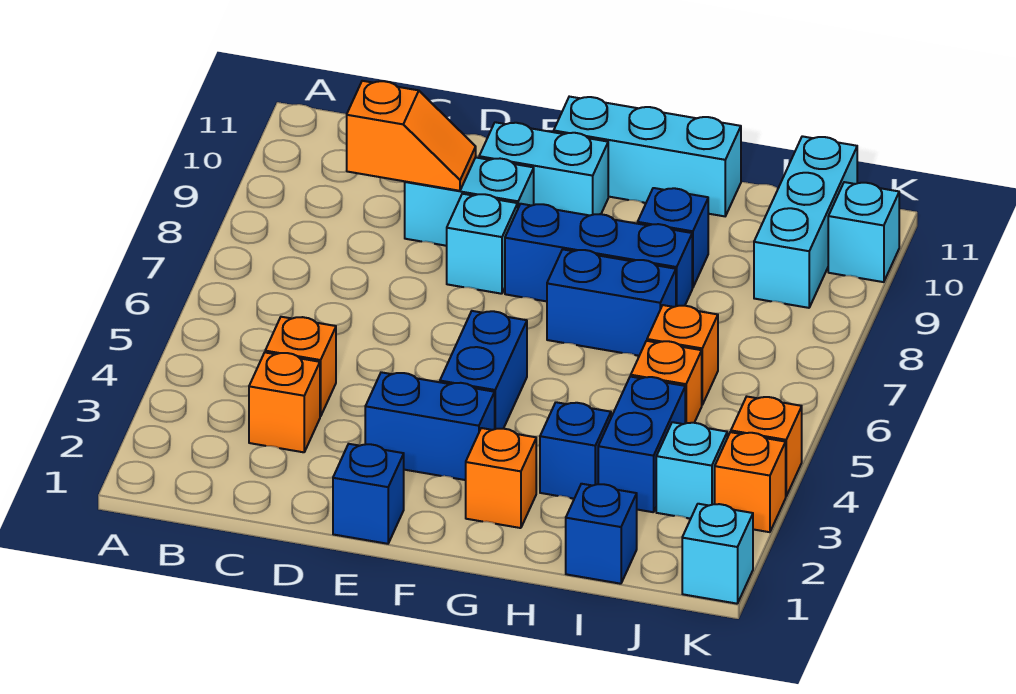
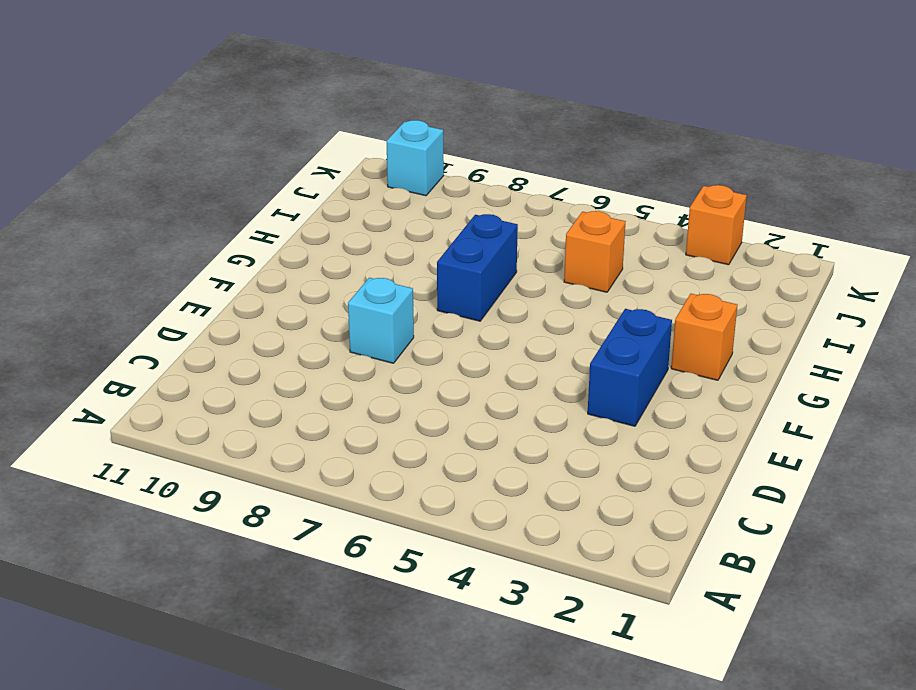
none -> orange 1x1 brick [249,352,320,452]
none -> orange 1x1 brick [265,317,336,417]
none -> cyan 1x2 brick [405,157,534,246]

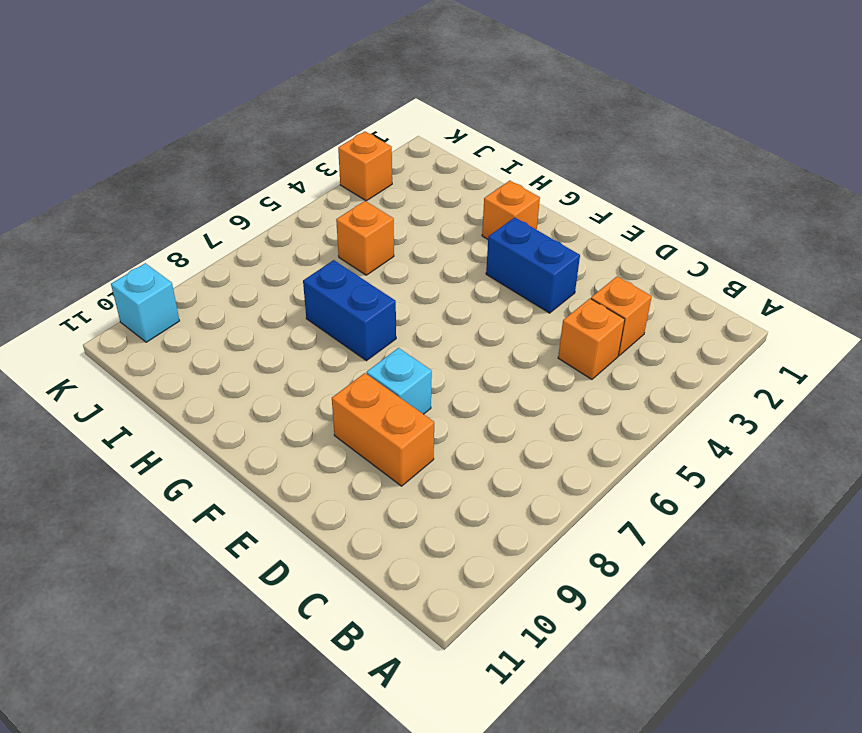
orange 1x2 brick [332,373,434,486] -> cyan 1x2 brick [405,157,534,246]
none -> blue 1x1 brick [333,444,404,544]
none -> cyan 1x2 brick [479,122,608,216]
none -> blue 1x2 brick [440,311,527,429]

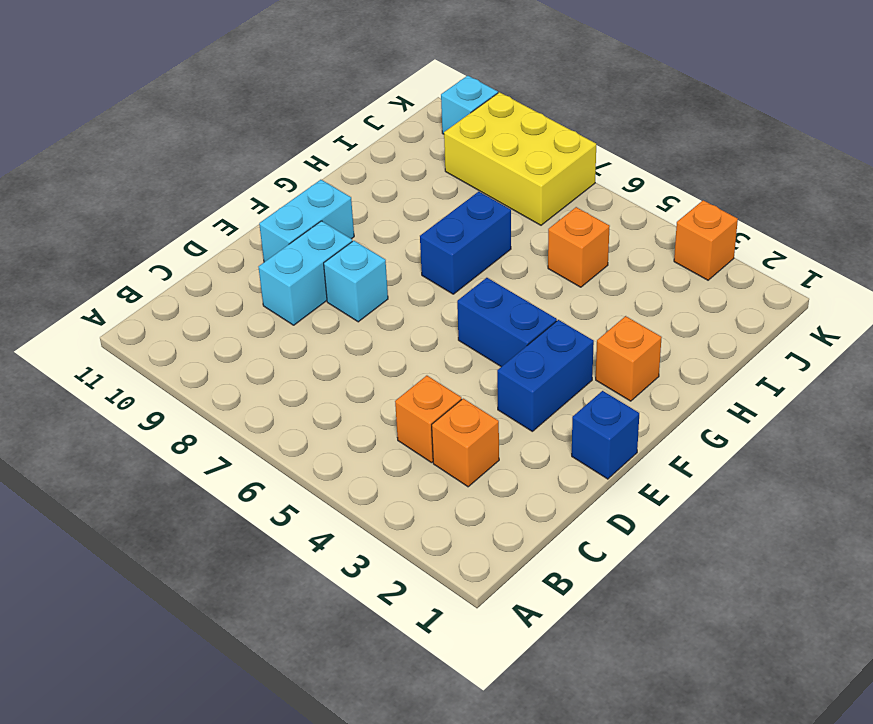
yellow 2x3 brick [444,92,596,225] -> cyan 1x3 brick [754,136,857,308]
none -> blue 1x3 brick [505,204,692,306]
none -> cyan 1x3 brick [554,97,741,216]
none -> blue 1x1 brick [540,402,611,499]

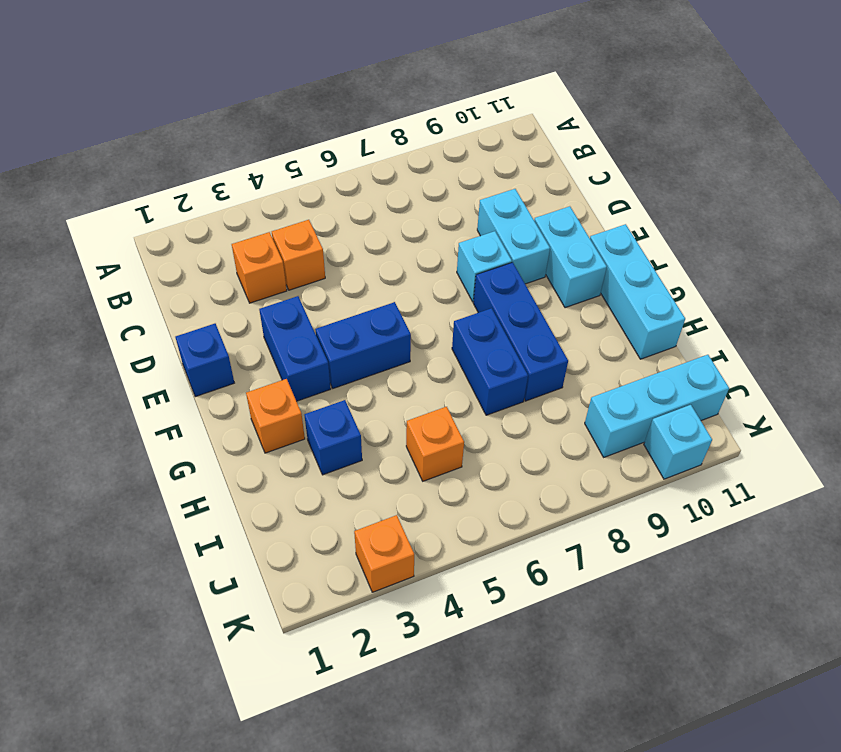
none -> blue 1x1 brick [638,188,708,288]
none -> blue 1x1 brick [566,484,637,584]
none -> blue 1x2 brick [598,376,685,512]

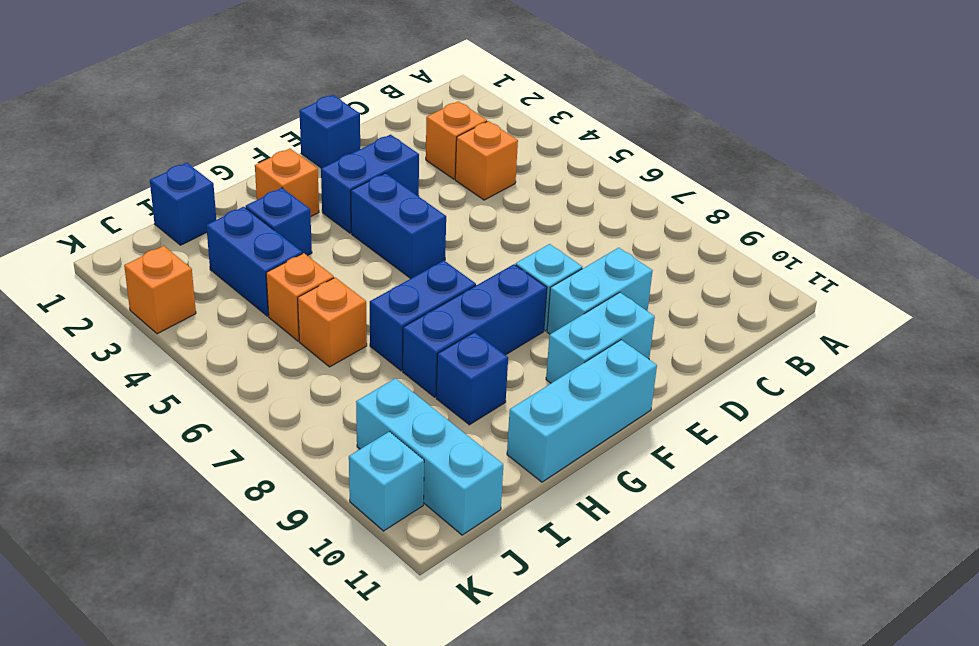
none -> cyan 1x1 brick [656,422,727,519]
none -> cyan 1x1 brick [682,504,753,604]
none -> orange 1x1 brick [731,397,802,496]

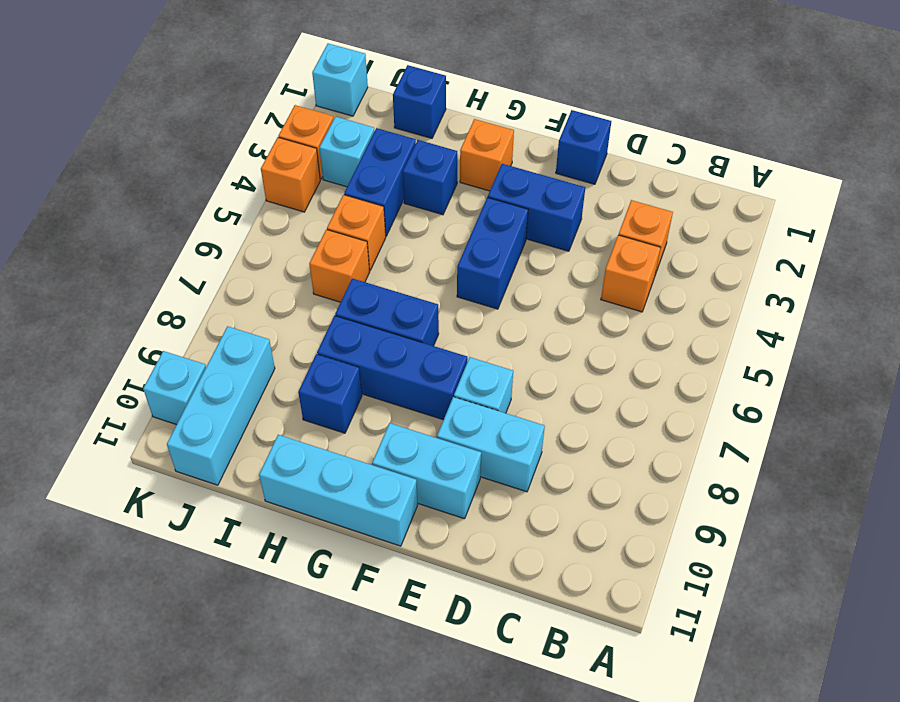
none -> orange 1x2 slope [347,81,476,191]

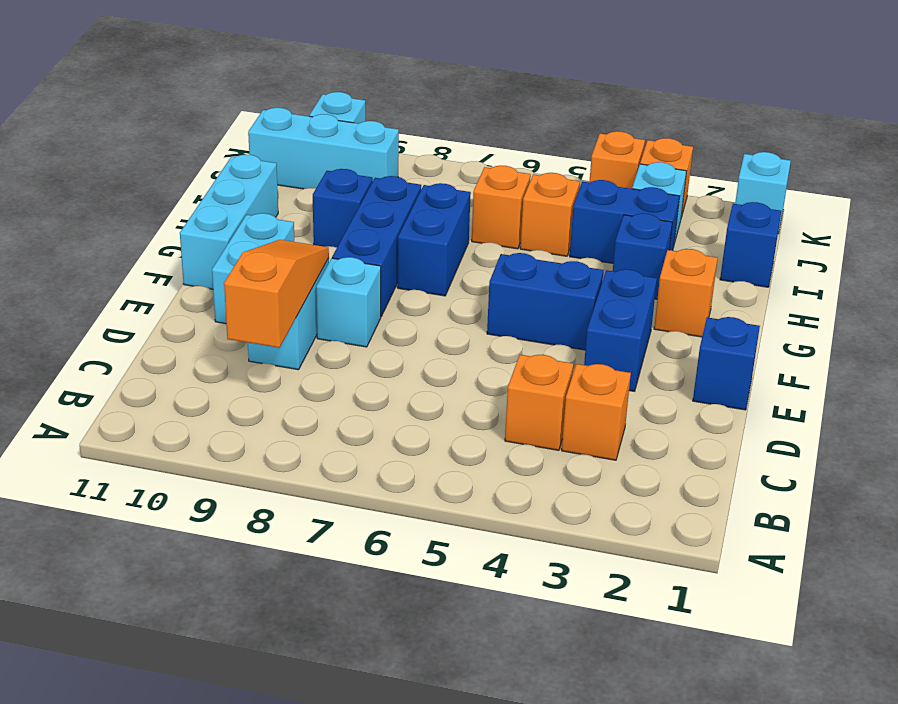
orange 1x3 slope [224,240,329,348] -> orange 1x2 slope [347,81,476,191]

